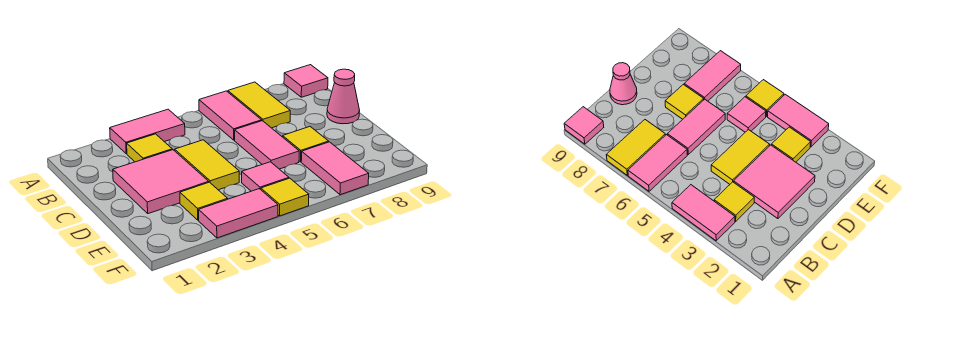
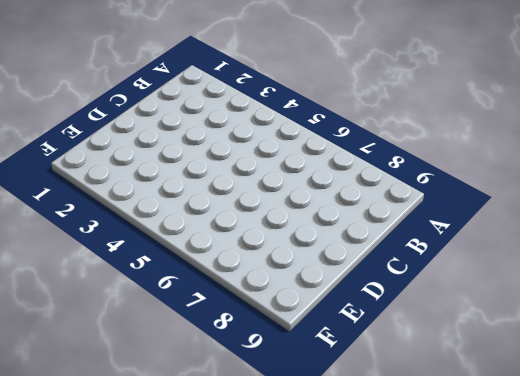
none -> pink 1x2 tile [110,109,185,154]
none -> pink 1x2 tile [199,91,262,140]
none -> yellow 1x2 tile [228,82,290,128]

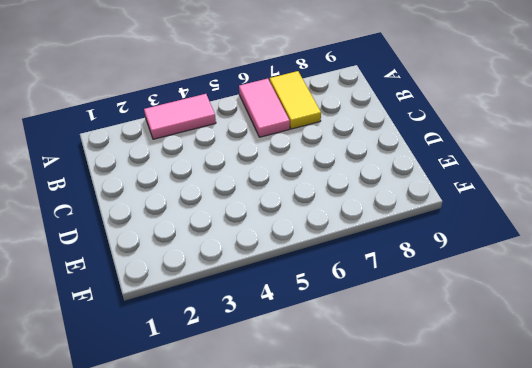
none -> pink 1x1 tile [284,65,328,97]
none -> yellow 1x1 tile [127,134,172,162]
none -> pink 2x2 tile [113,150,209,214]

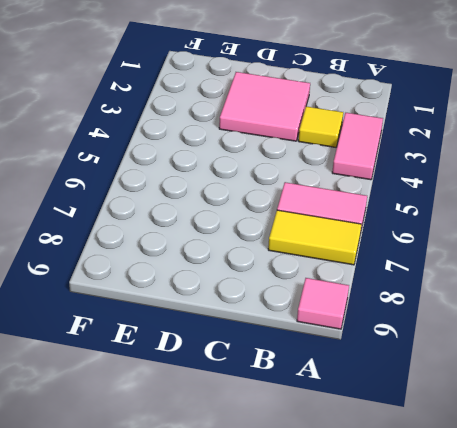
none -> yellow 1x2 tile [175,140,239,190]
none -> pink 1x2 tile [235,121,299,169]
none -> pink 1x1 cone [327,69,360,124]

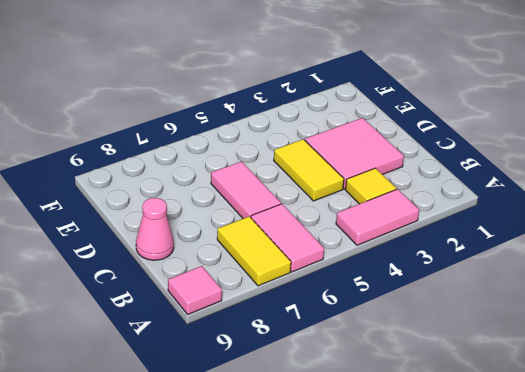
none -> yellow 1x1 tile [283,127,329,162]
none -> yellow 1x1 tile [180,182,228,220]
none -> pink 1x1 tile [242,162,289,191]

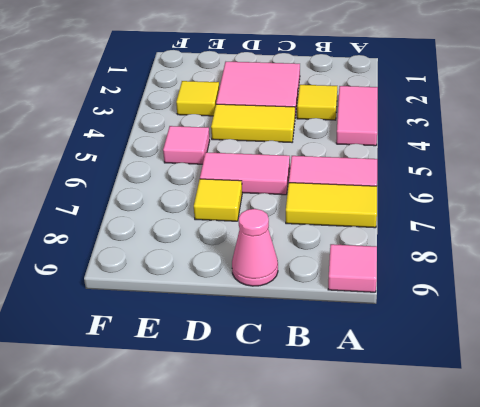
none -> pink 1x2 tile [301,142,369,195]
none -> pink 1x2 tile [199,189,278,238]
none -> yellow 1x1 tile [261,178,309,216]

